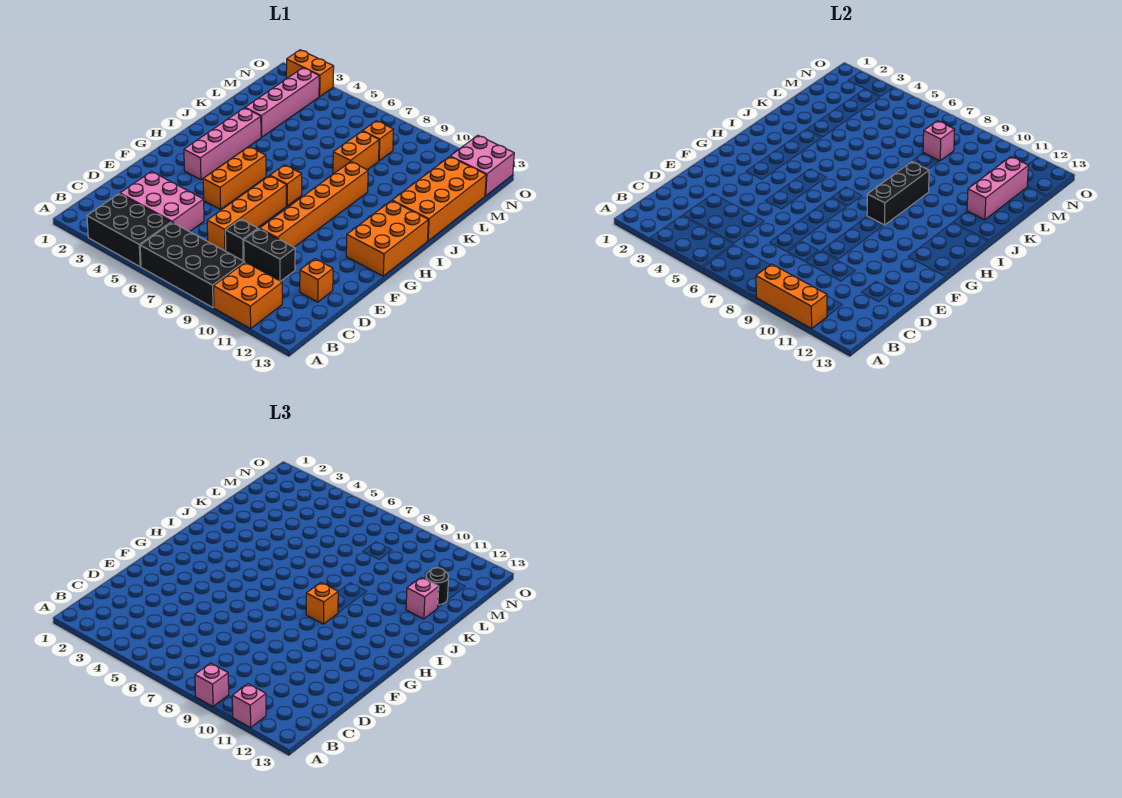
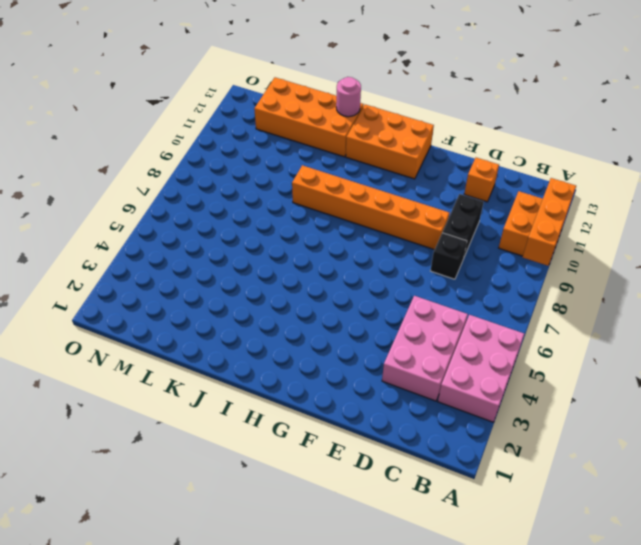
pink 2x3 brick [438,315,524,422] -> black 2x3 brick [87,194,171,267]
pink 1x1 round brick [336,77,361,117] -> none
none -> black 2x4 brick [140,222,245,308]
none -> orange 1x4 brick [207,176,286,251]
none -> orange 1x3 brick [203,147,266,209]

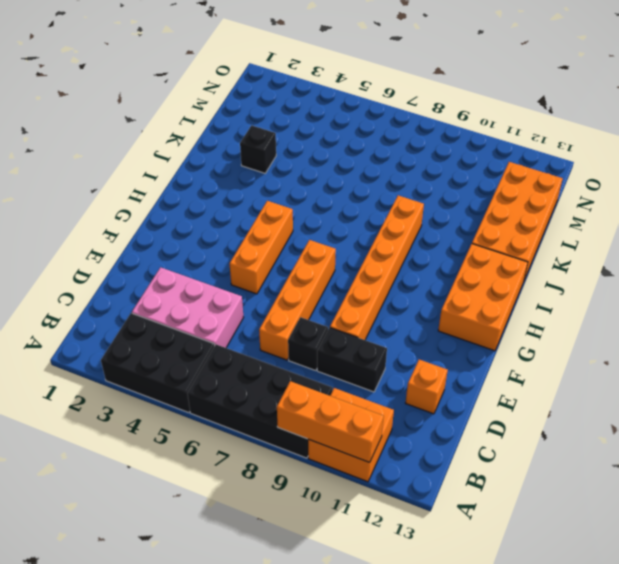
black 1x1 brick [240,125,276,173] -> pink 1x4 brick [245,68,319,137]
none -> pink 1x4 brick [184,108,261,180]
none -> orange 1x1 brick [270,165,302,206]
none -> orange 1x2 brick [333,131,379,174]

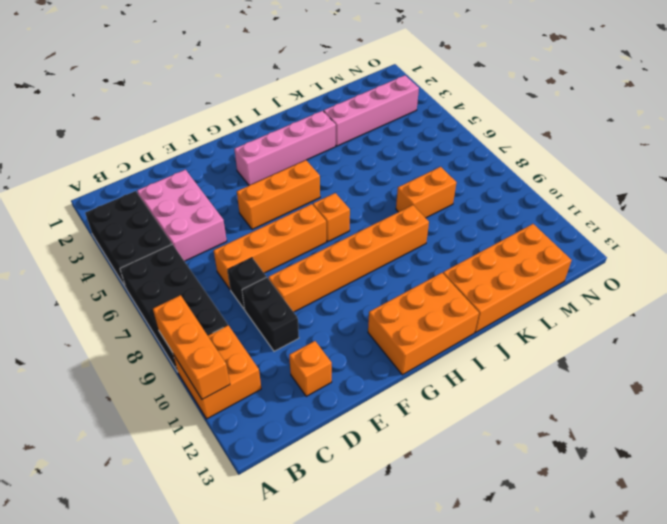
none -> orange 1x1 brick [363,121,394,161]
none -> pink 2x2 brick [450,135,514,196]
none -> orange 1x2 brick [286,50,334,97]

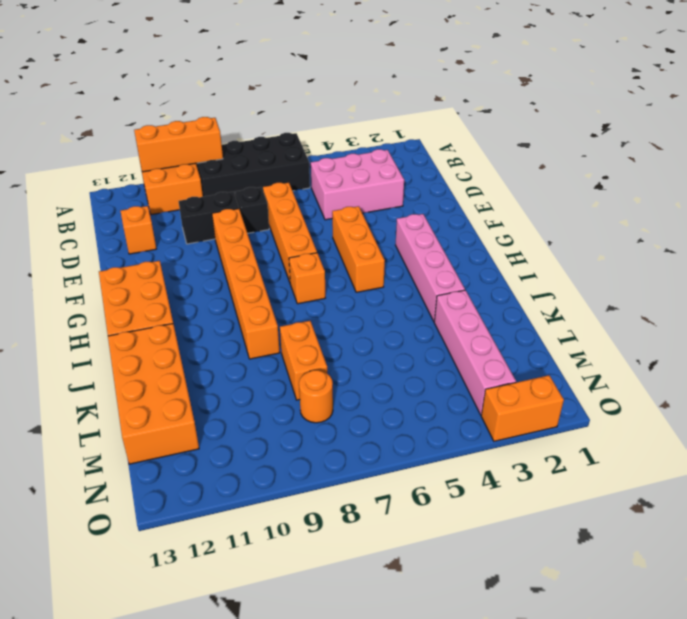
orange 1x1 round brick [299,370,333,423] -> orange 1x1 brick [363,121,394,161]
none -> black 2x3 brick [87,194,171,267]
none -> pink 2x2 brick [450,135,514,196]
none -> black 1x3 brick [867,162,929,225]

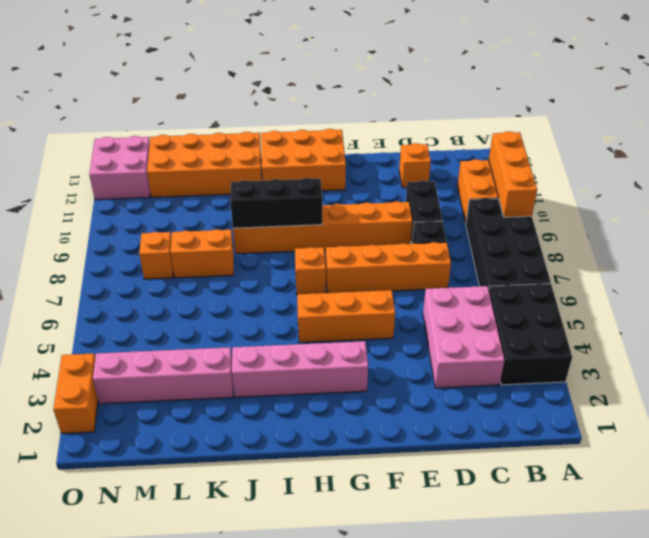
none -> pink 1x3 brick [967,157,1028,220]
none -> pink 1x1 brick [923,121,955,161]
none -> pink 1x1 brick [195,663,229,706]

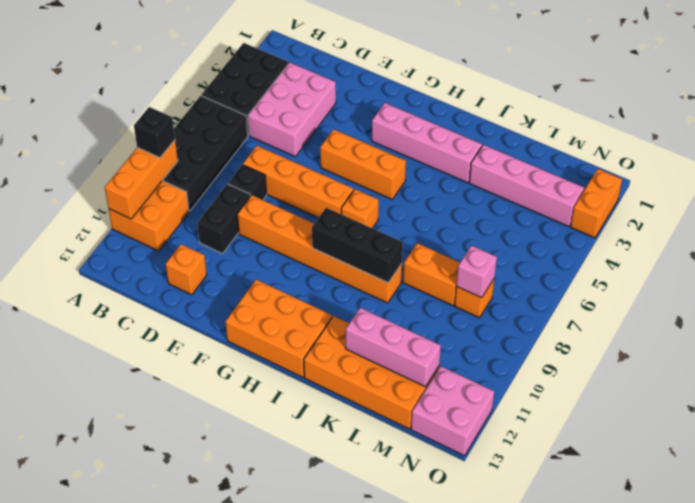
black 1x1 brick [134,107,175,158] -> pink 1x1 brick [195,663,229,706]
none -> pink 1x1 brick [232,684,266,728]
none -> orange 1x1 brick [306,583,338,624]
none -> pink 1x1 brick [406,578,439,619]

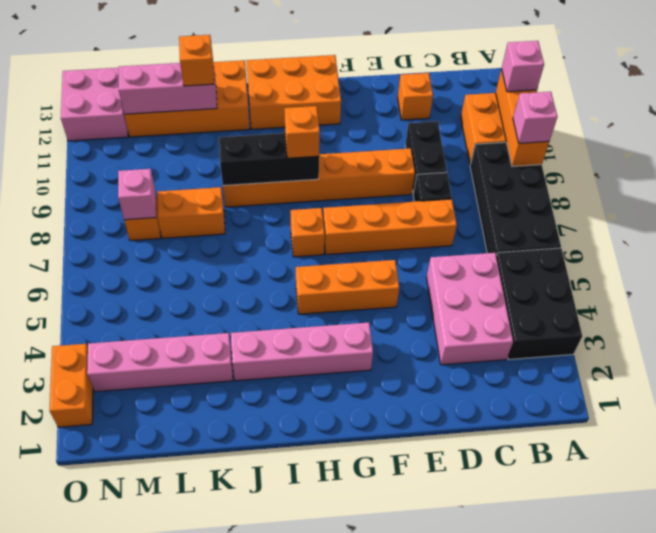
orange 1x1 brick [179,35,214,86] -> pink 1x1 brick [406,578,439,619]
none -> black 1x1 round brick [426,568,449,605]

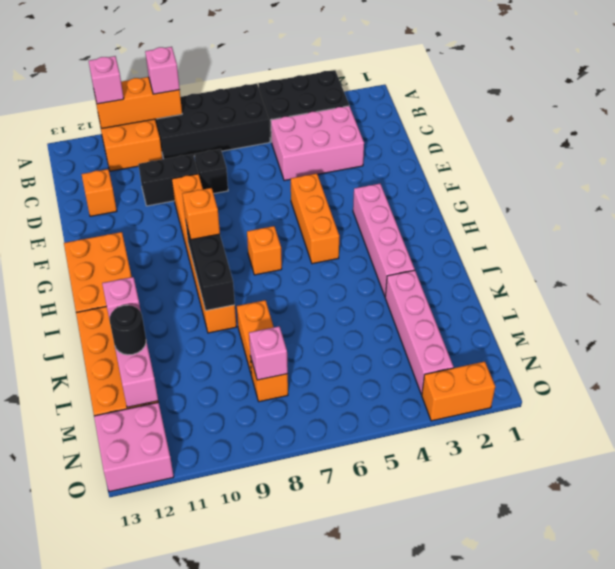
none -> orange 1x4 brick [207,176,286,251]

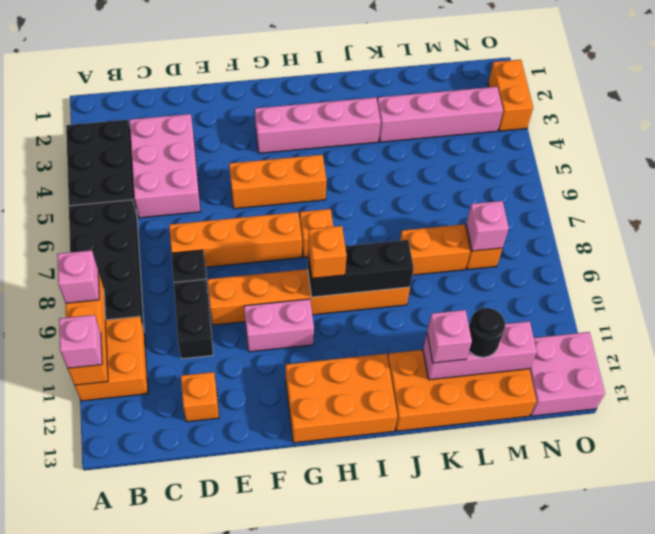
pink 1x2 brick [244,299,314,352] -> none

